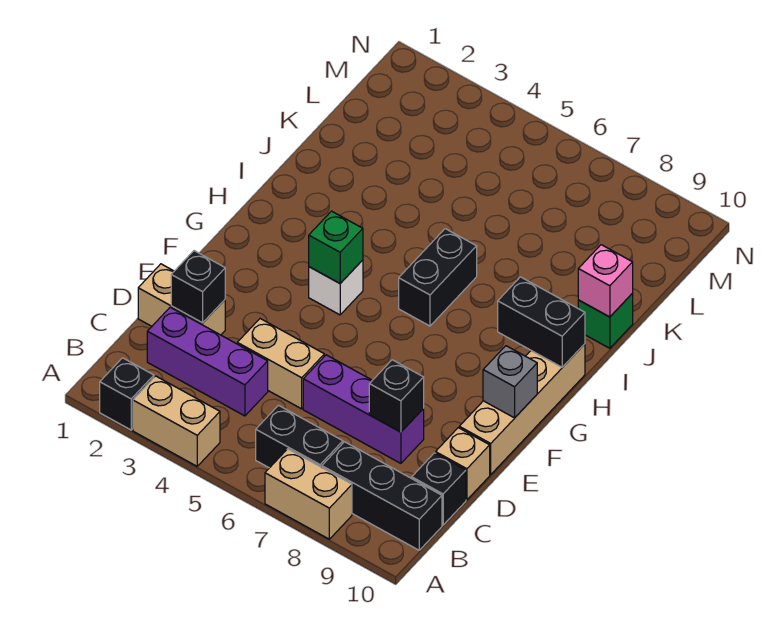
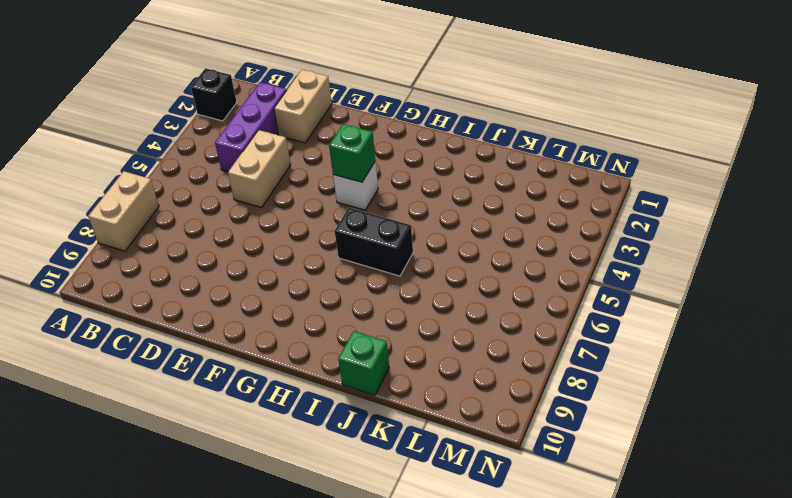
none -> tan 1x2 brick [133,376,220,466]
none -> black 1x2 brick [256,405,343,468]
none -> black 1x3 brick [322,442,442,550]

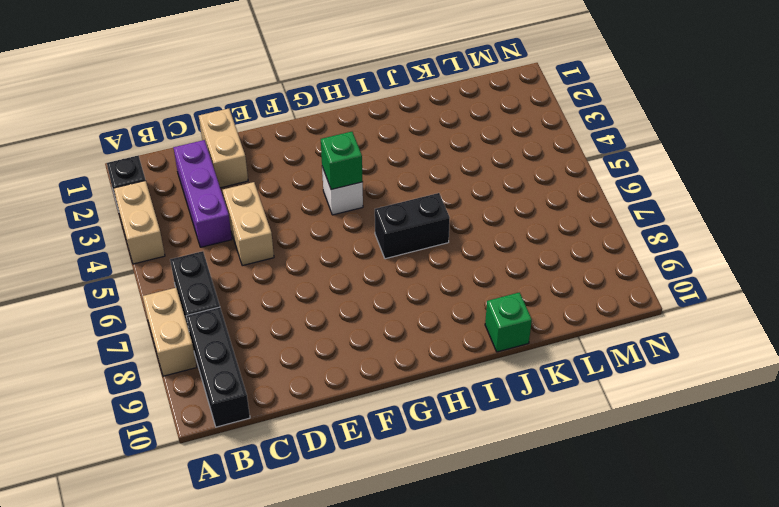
none -> black 1x1 brick [412,453,466,525]
none -> purple 1x3 brick [303,355,424,463]
none -> tan 1x1 brick [436,428,490,500]

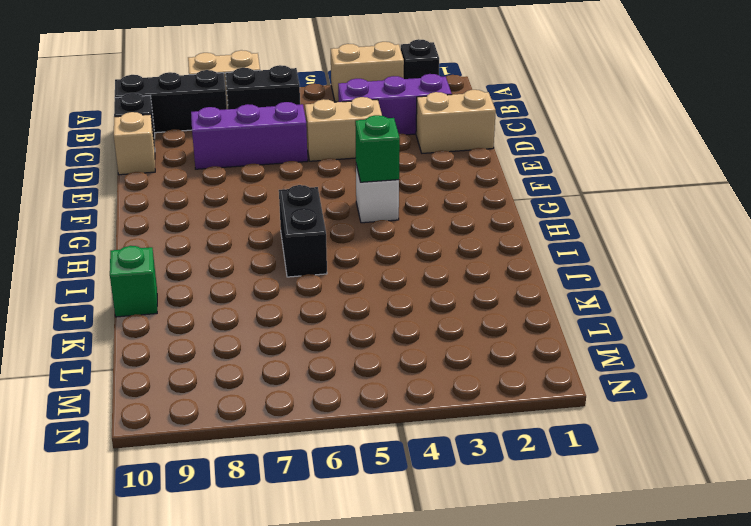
none -> tan 1x4 brick [459,344,585,474]
none -> black 1x1 brick [171,251,225,323]
none -> black 1x1 brick [369,360,424,432]

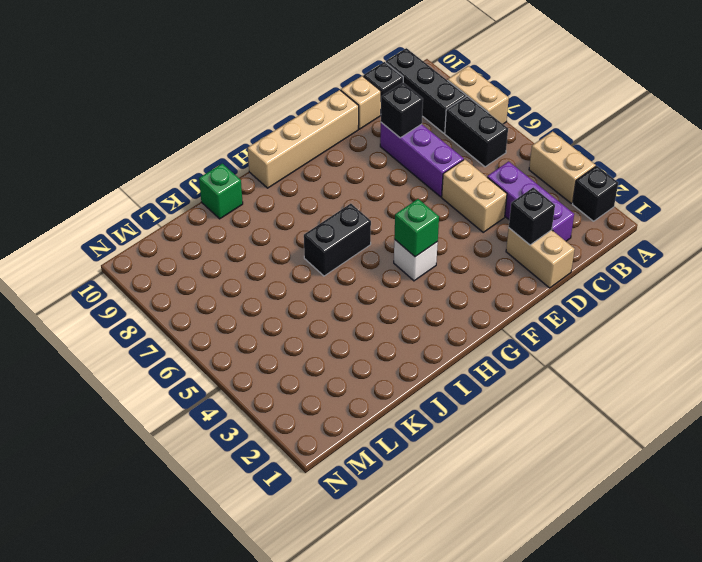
none -> grey 1x1 brick [483,346,537,418]
none -> black 1x2 brick [498,277,585,367]
none -> pink 1x1 brick [578,245,633,317]

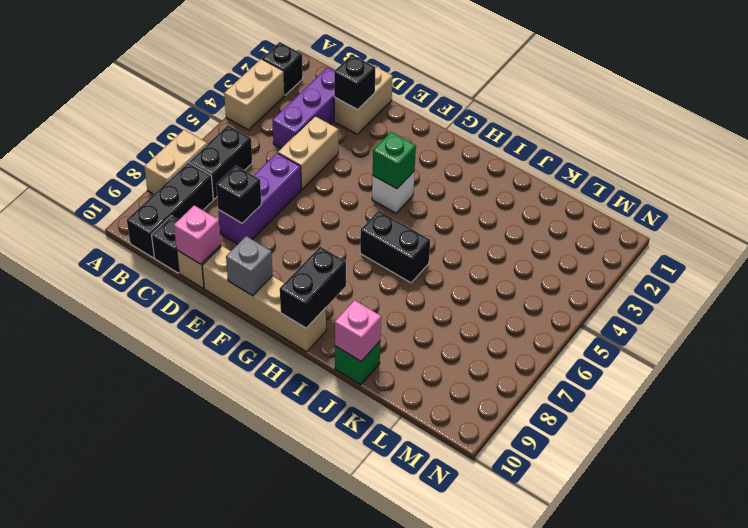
pink 1x1 brick [174,205,221,264] -> none

